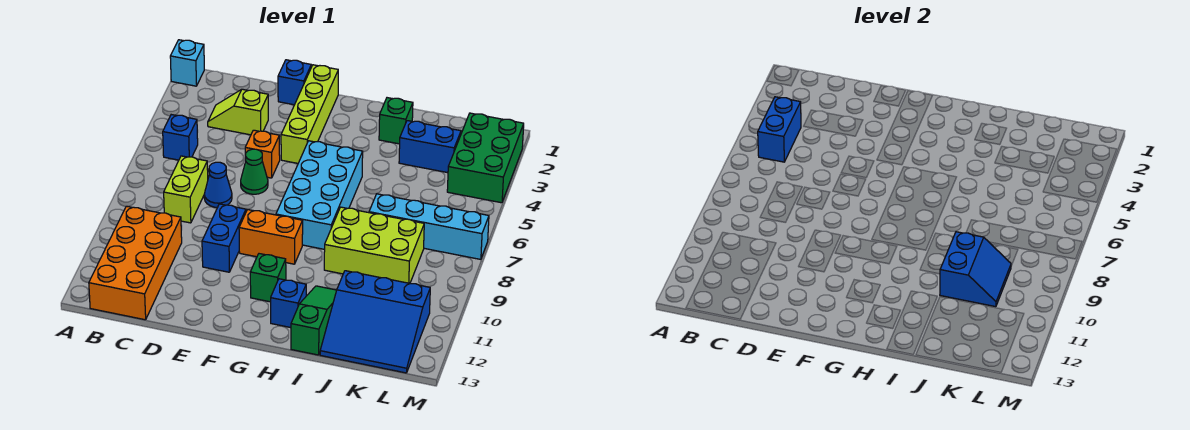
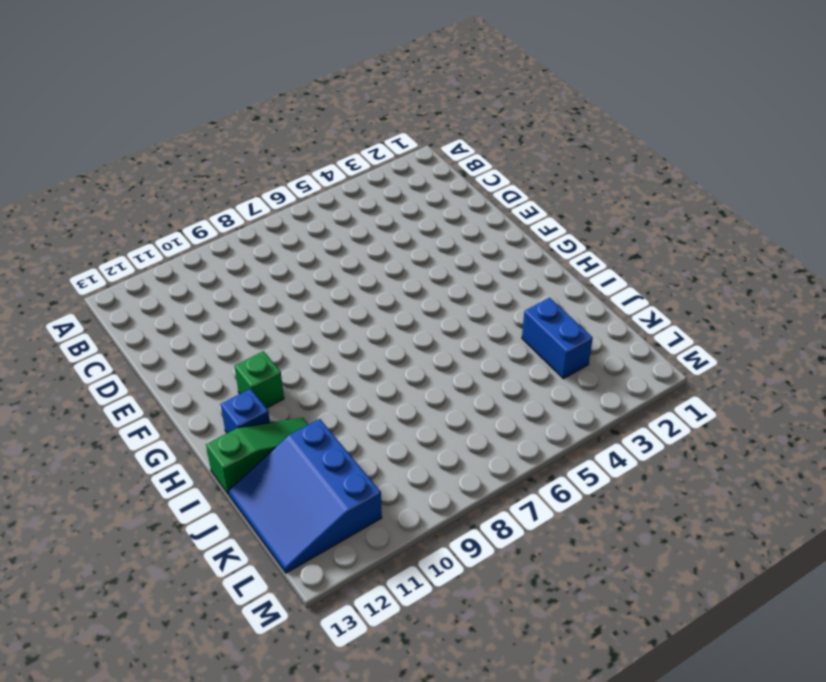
none -> cyan 1x1 brick [170,40,204,86]
none -> blue 1x1 brick [163,115,198,160]
none -> orange 2x4 brick [89,206,182,320]

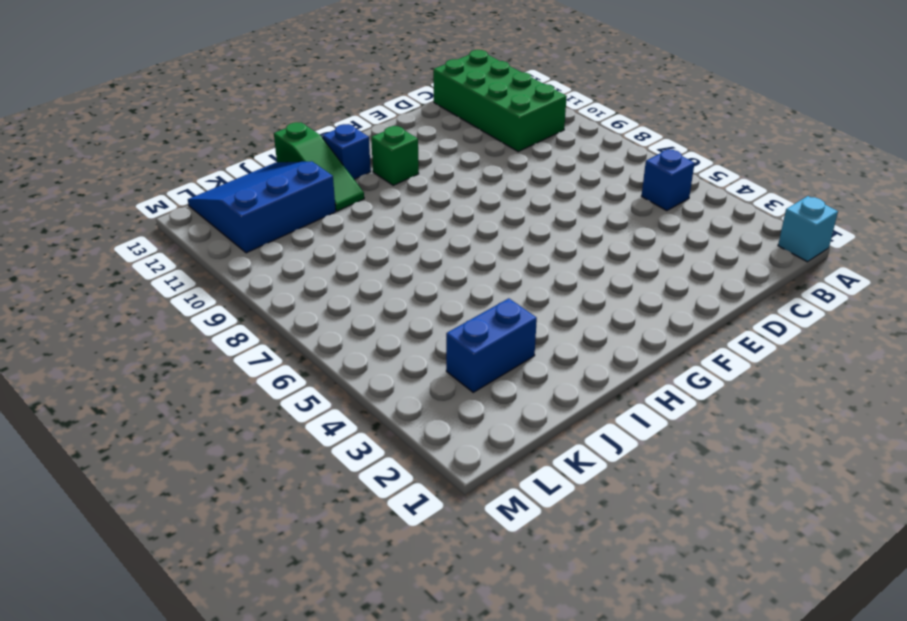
green 2x4 brick [433,50,567,152] -> orange 2x4 brick [89,206,182,320]
none -> lime 1x2 slope [208,89,268,135]
none -> lime 1x2 brick [164,156,208,223]
none -> blue 1x1 cone [204,162,232,207]

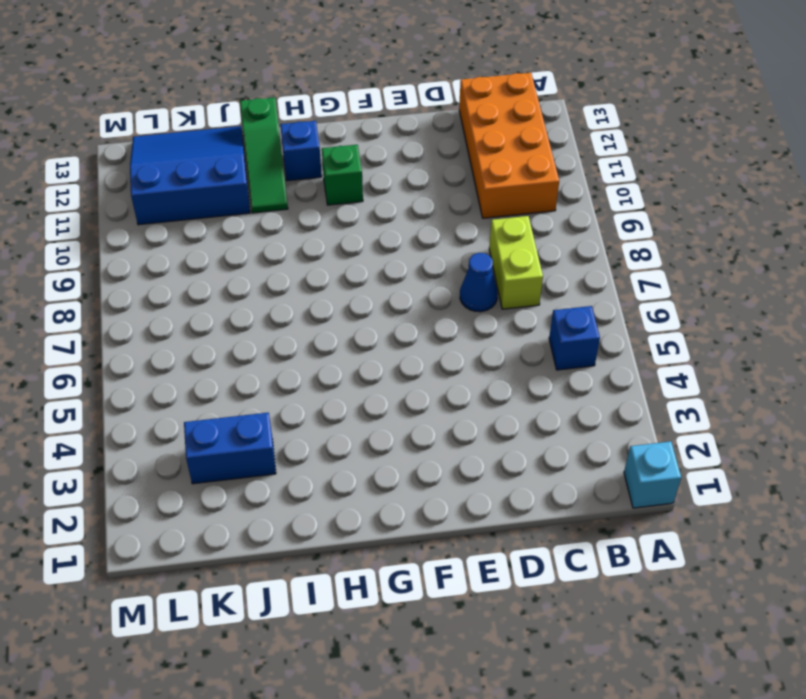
none -> lime 1x2 slope [208,89,268,135]
none -> blue 1x1 brick [278,60,311,105]
none -> orange 1x1 brick [245,130,280,178]

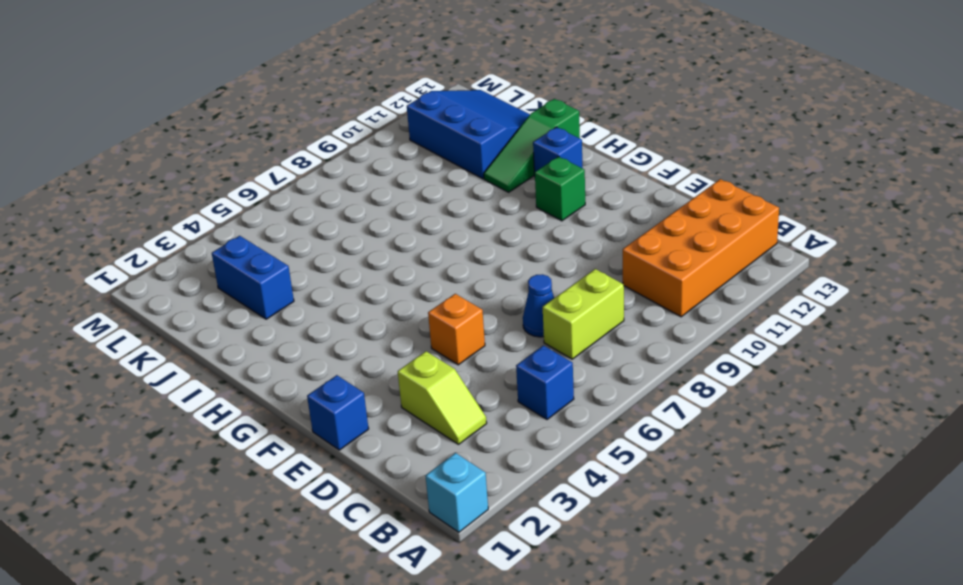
none -> green 1x1 cone [241,149,268,194]
none -> blue 1x2 brick [202,204,246,272]
none -> lime 1x4 brick [281,65,338,163]

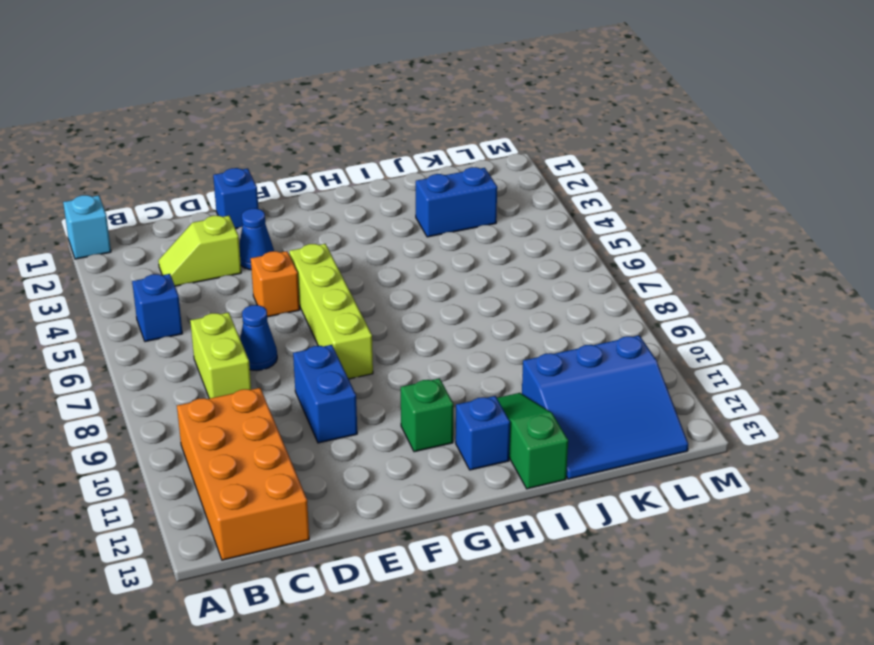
blue 1x1 cone [239,208,274,270] -> none
lime 1x4 brick [289,244,373,379] -> lime 1x4 brick moved to [281,65,338,163]
none -> green 1x1 cone [241,149,268,194]
none -> orange 1x2 brick [239,209,303,264]
none -> cyan 2x4 brick [276,141,363,249]

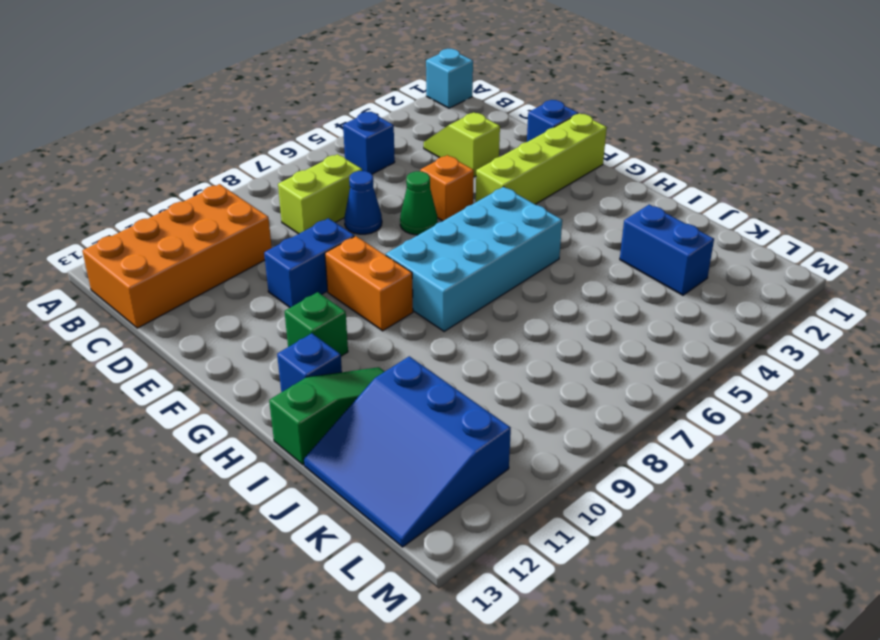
none -> green 1x1 brick [379,98,413,144]
none -> lime 2x3 brick [324,207,424,283]
none -> cyan 1x4 brick [369,194,489,259]

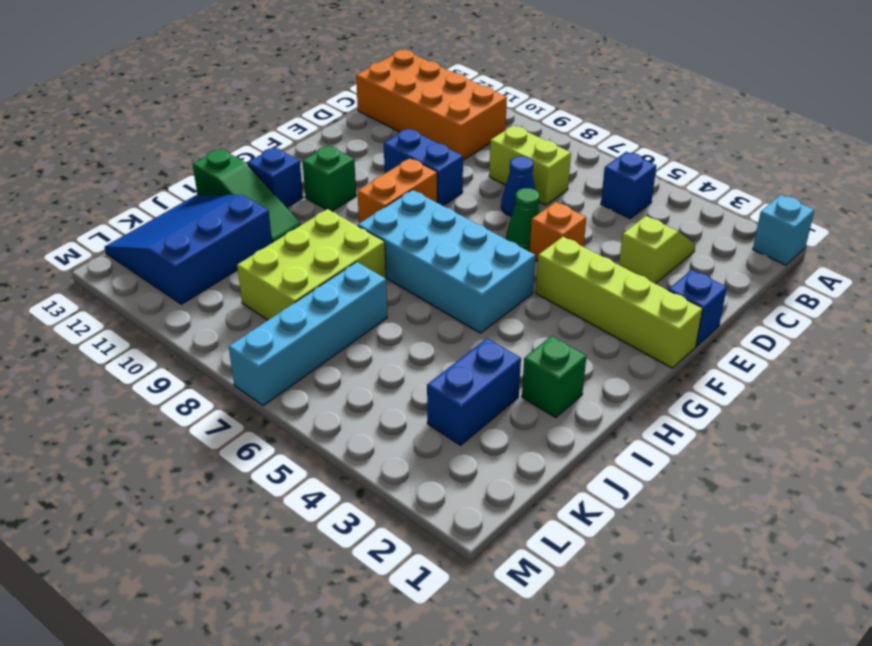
none -> green 2x3 brick [447,113,524,203]
none -> blue 1x2 brick [758,97,801,162]
none -> blue 2x2 slope [940,232,1011,307]

